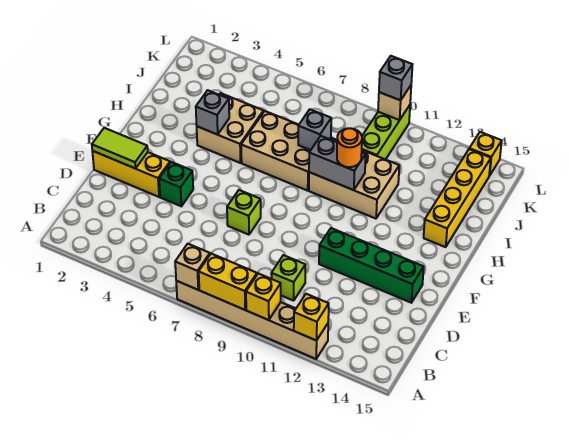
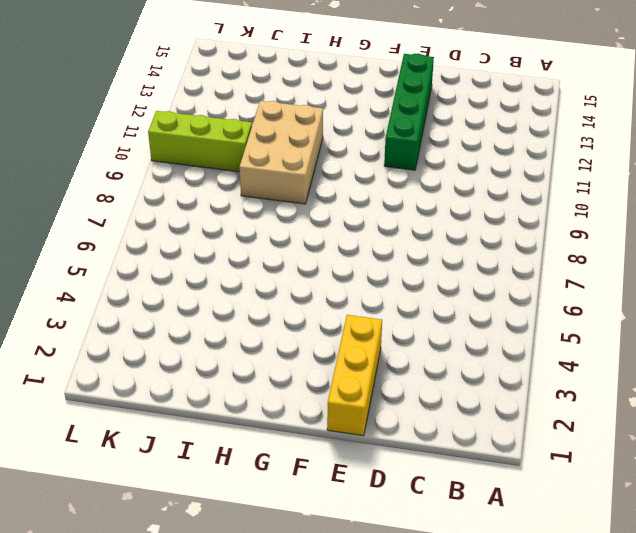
none -> tan 1x6 brick [176,281,328,359]
none -> lime 1x1 brick [271,255,306,301]
none -> green 1x1 brick [159,162,193,206]

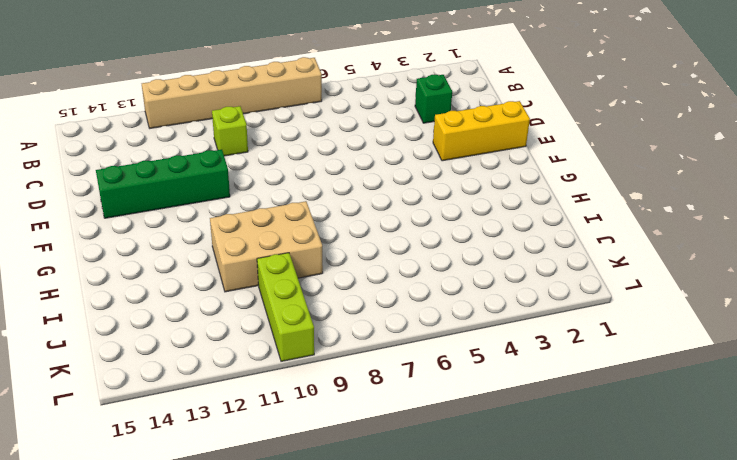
green 1x1 brick [415,75,452,123] -> green 1x1 brick moved to [159,162,193,206]
none -> lime 1x1 brick [227,190,261,235]
none -> tan 2x2 brick [197,93,264,163]
none -> tan 2x3 brick [241,111,331,191]

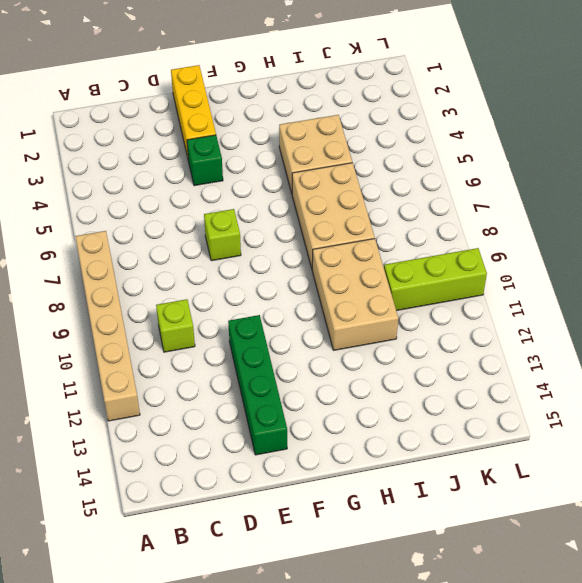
none -> yellow 1x4 brick [424,149,491,247]
none -> yellow 1x1 brick [469,132,502,176]
none -> tan 1x1 brick [175,244,210,290]

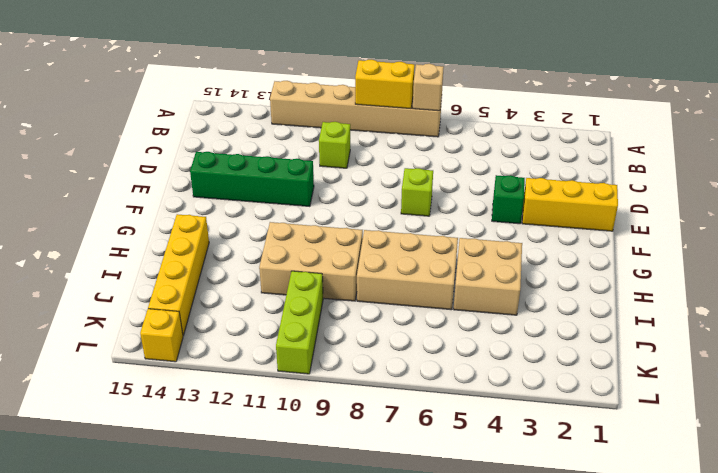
none -> yellow 1x1 brick [246,274,281,320]
none -> yellow 1x1 brick [294,294,329,341]
none -> lime 1x2 tile [92,128,148,169]

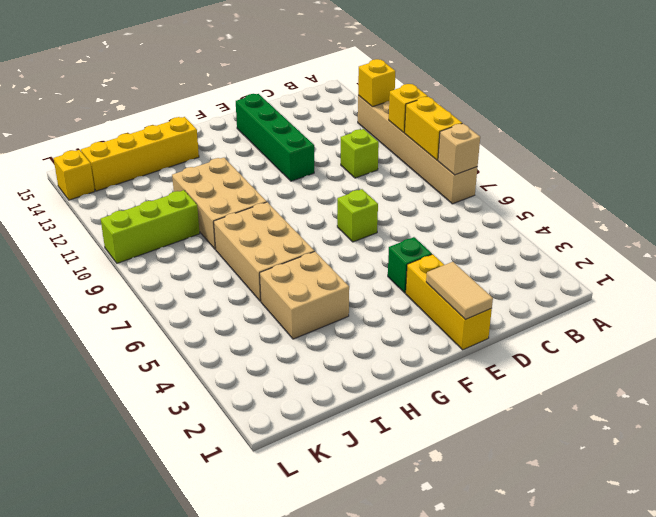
tan 1x2 tile [426,262,493,320] -> lime 1x2 tile [92,128,148,169]
none -> grey 1x1 brick [196,90,229,135]
none -> grey 1x2 brick [309,136,366,190]
none -> grey 1x1 brick [298,109,331,150]

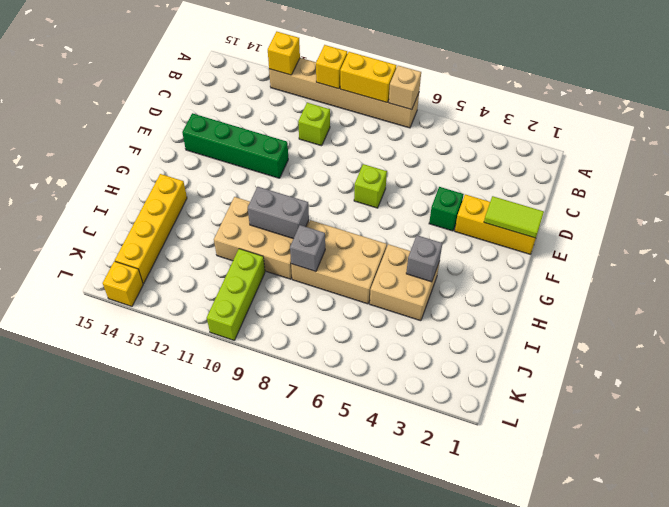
none -> tan 1x1 brick [378,86,411,120]
none -> orange 1x1 round brick [337,128,362,167]
none -> grey 1x1 brick [379,56,413,100]

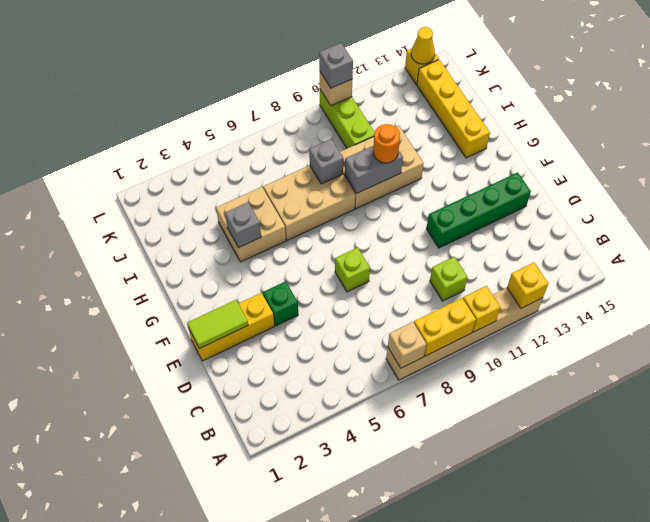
yellow 1x1 cone [411,27,435,64] -> none

